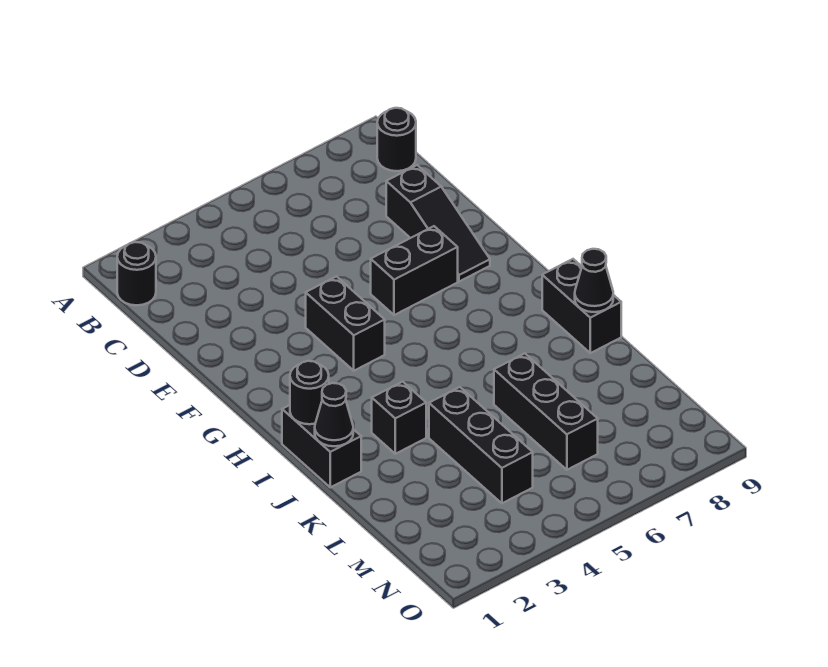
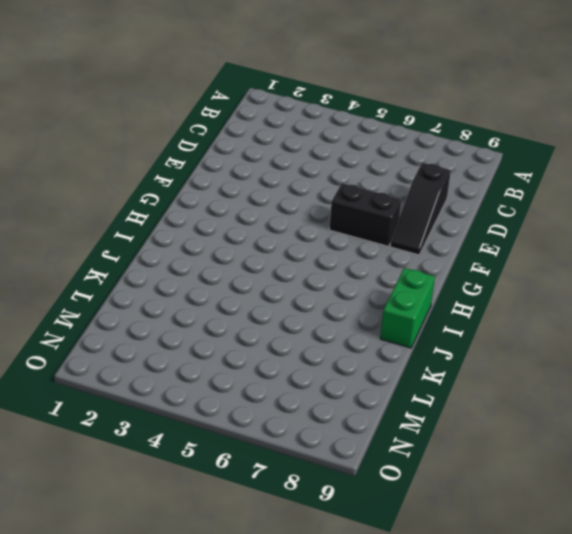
green 1x2 brick [380,268,435,348] -> black 1x2 brick [542,259,621,353]
none -> black 1x1 round brick [117,242,156,305]
none -> black 1x1 round brick [377,108,416,171]
none -> black 1x2 brick [306,276,385,371]

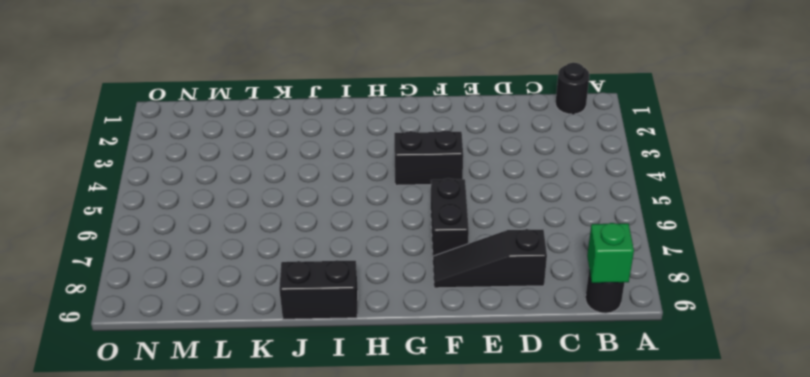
green 1x1 brick [587,223,634,283] -> none
none -> black 1x2 brick [282,405,361,487]
none -> black 1x1 brick [372,382,426,454]
none -> black 1x3 brick [429,387,533,503]

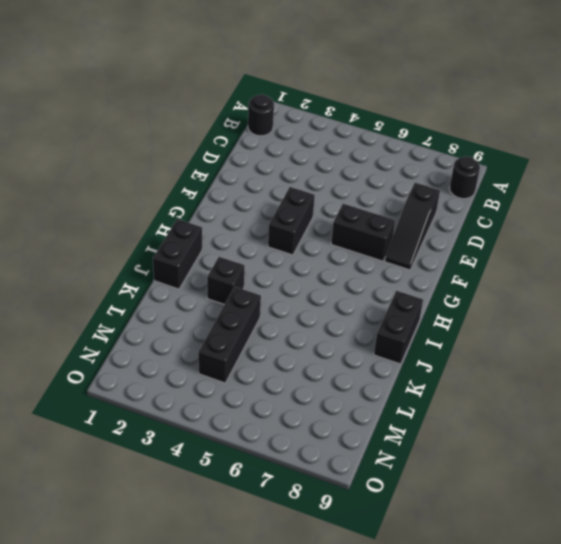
none -> black 1x3 brick [494,354,598,470]
none -> black 1x1 round brick [290,361,329,424]
none -> black 1x1 cone [315,383,353,446]

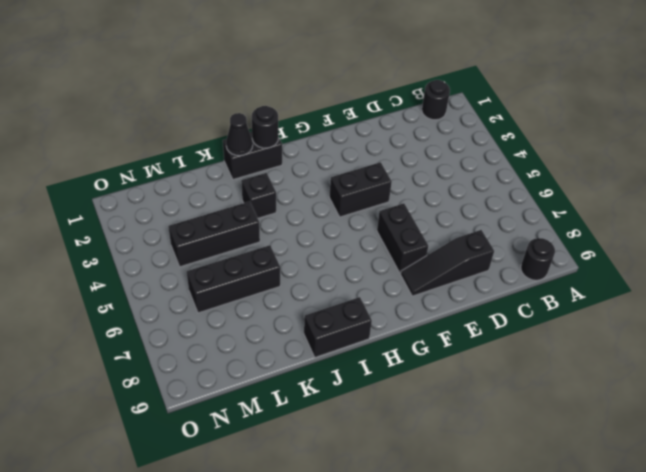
none -> black 1x1 cone [575,249,613,312]

